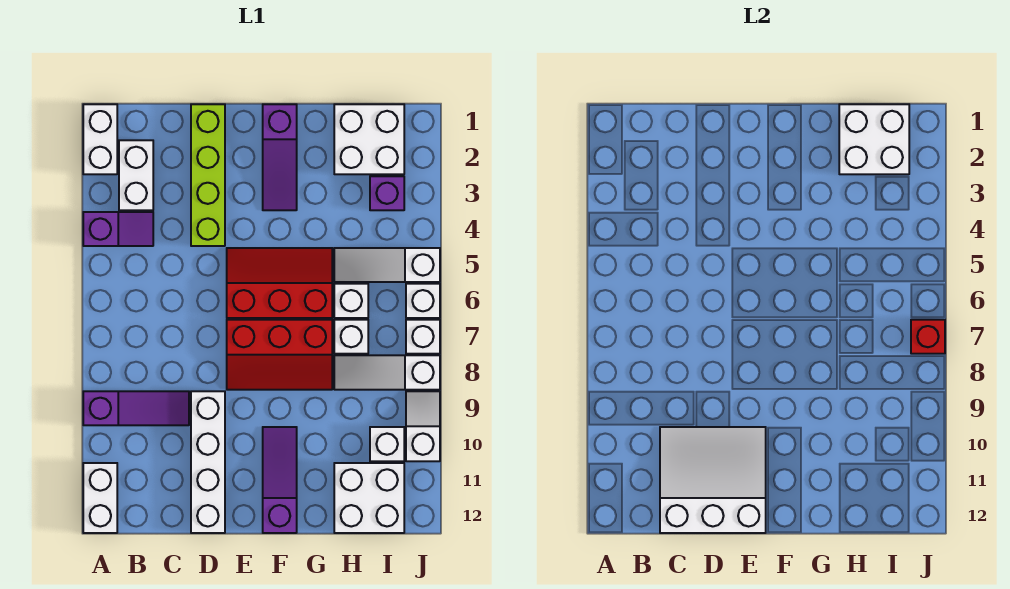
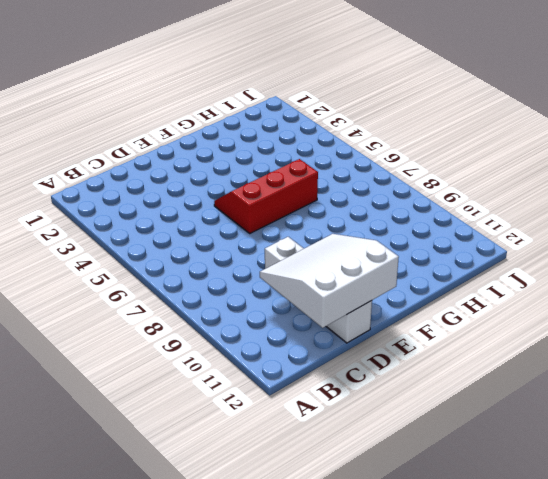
none -> white 1x2 brick [83,104,117,174]
none -> purple 1x2 slope [83,212,153,246]
none -> purple 1x3 slope [83,391,189,425]

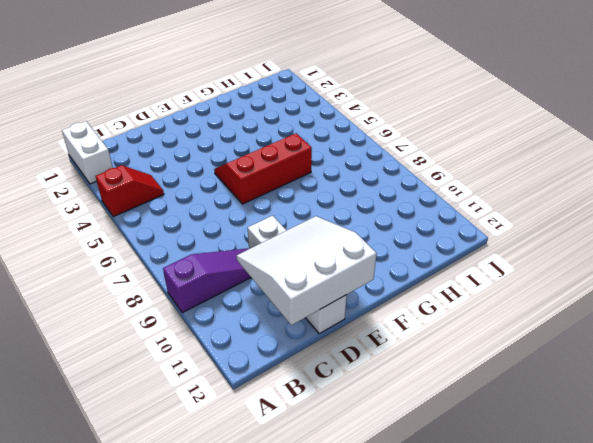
red 1x2 slope [96,165,164,217] -> purple 1x2 slope [83,212,153,246]
none -> white 1x2 brick [83,463,117,533]
none -> white 1x2 brick [119,140,153,210]
none -> lime 1x4 brick [191,104,225,246]

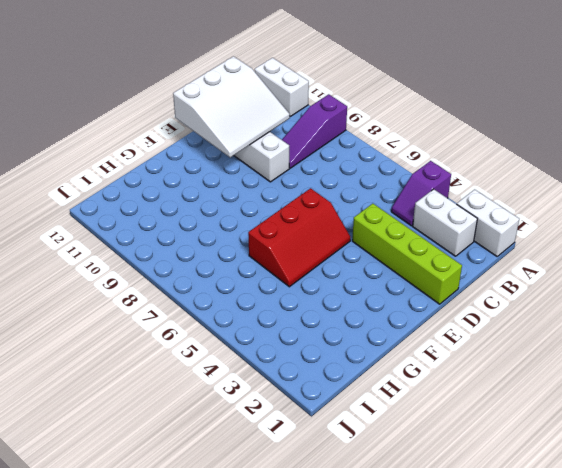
none -> red 2x3 slope [227,320,332,390]
none -> purple 1x3 slope [263,104,297,210]
none -> purple 1x3 slope [263,427,297,533]

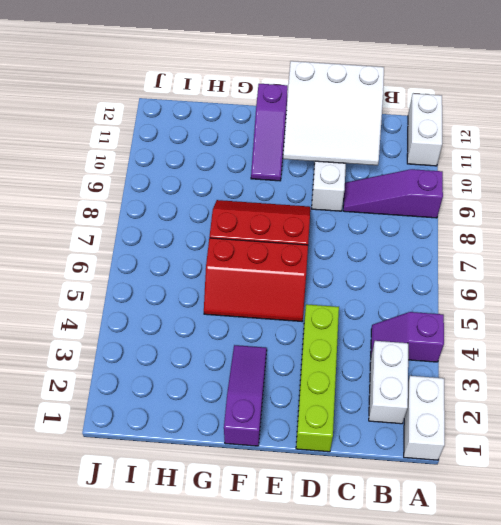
none -> white 2x2 brick [334,104,404,174]
none -> white 1x3 slope [334,248,440,282]
none -> white 1x1 brick [334,284,368,318]

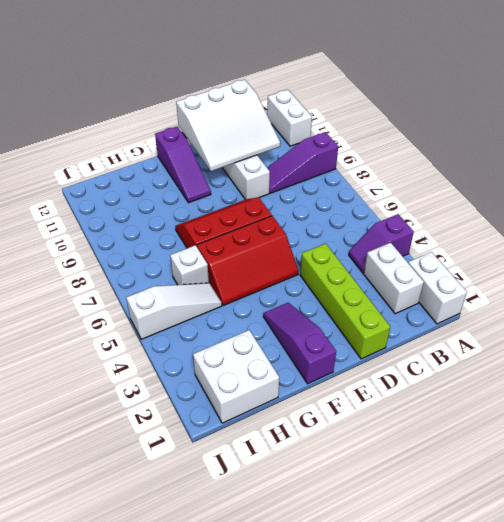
none -> white 1x1 brick [334,320,368,354]
none -> white 1x3 slope [334,355,440,390]
none -> white 2x2 brick [334,463,404,533]

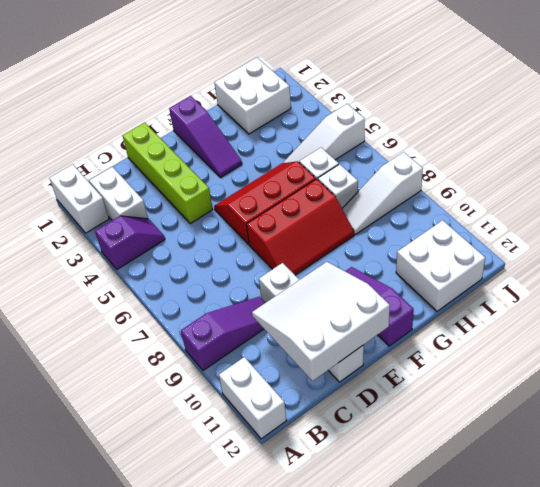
none -> purple 1x1 brick [370,176,404,210]
none -> white 1x1 brick [370,427,404,461]
none -> white 1x1 brick [406,284,440,318]

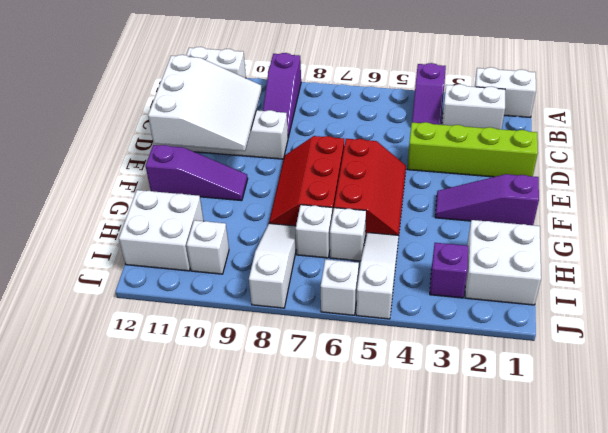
none -> white 1x1 brick [406,320,440,354]
none -> white 1x2 slope [406,391,440,461]
none -> white 2x2 brick [839,104,909,174]

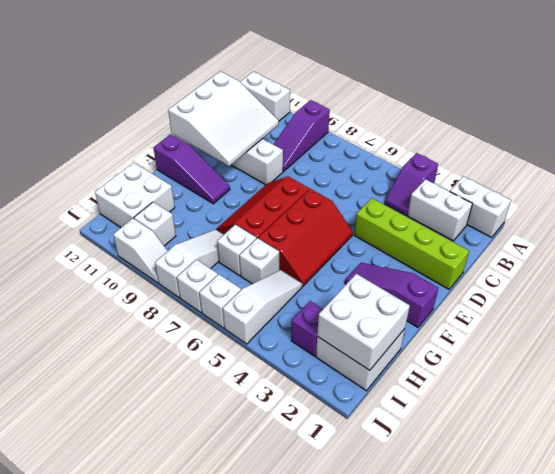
none -> red 1x1 brick [911,320,945,354]

